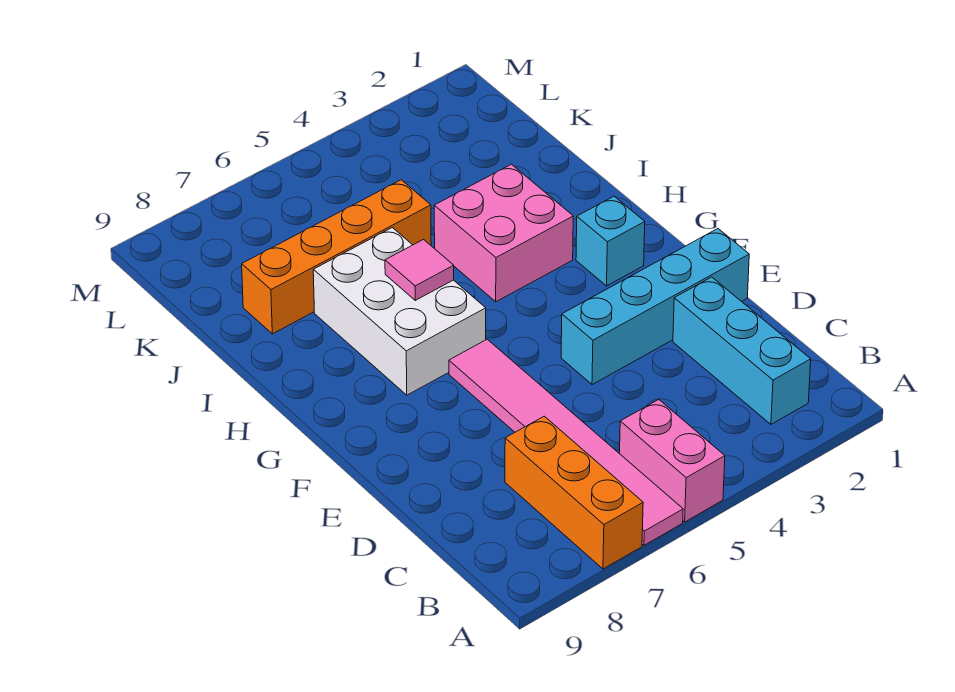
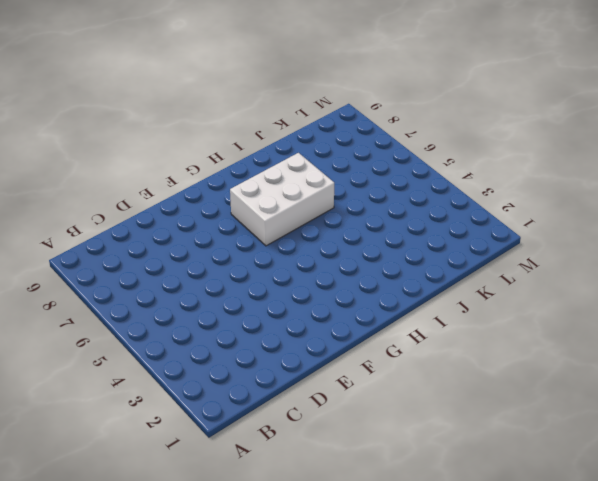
none -> pink 1x2 brick [620,400,725,522]
none -> pink 1x6 tile [449,339,683,545]

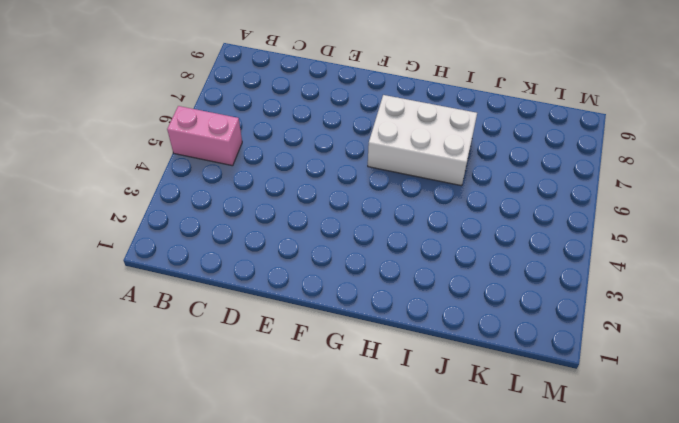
none -> pink 1x6 tile [449,339,683,545]
none -> orange 1x3 brick [505,416,643,569]

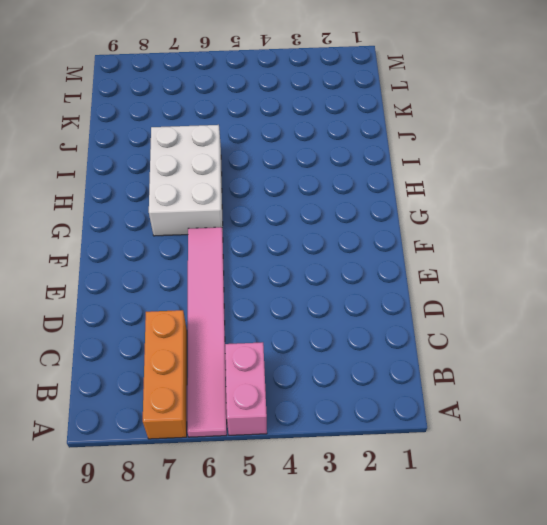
none -> cyan 1x3 brick [673,277,811,424]
none -> cyan 1x4 brick [561,229,749,385]

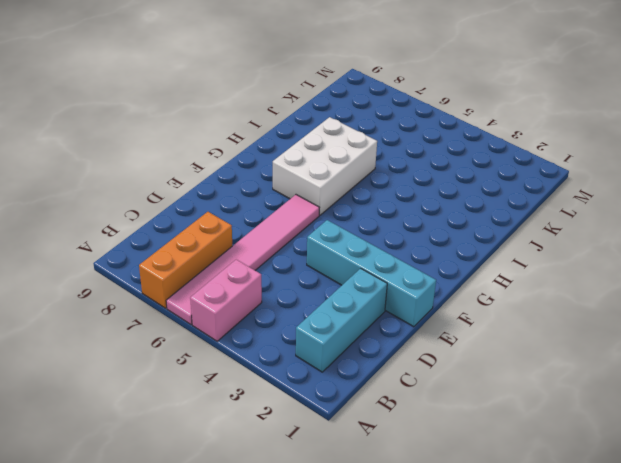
none -> cyan 1x1 brick [576,196,645,286]
none -> pink 2x2 brick [434,164,573,302]

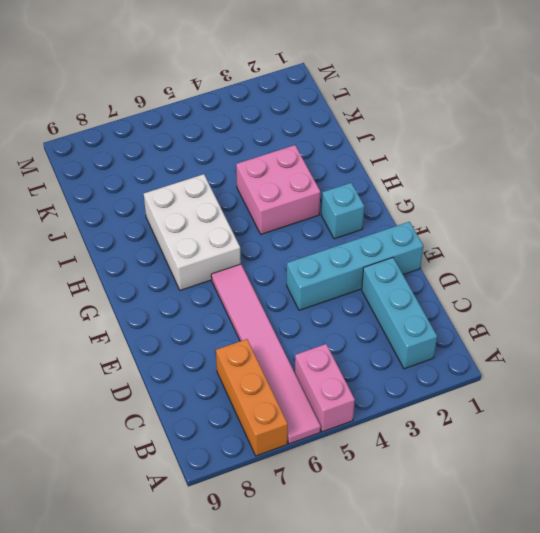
none -> orange 1x4 brick [242,180,431,334]
none -> pink 1x1 tile [385,240,454,300]

